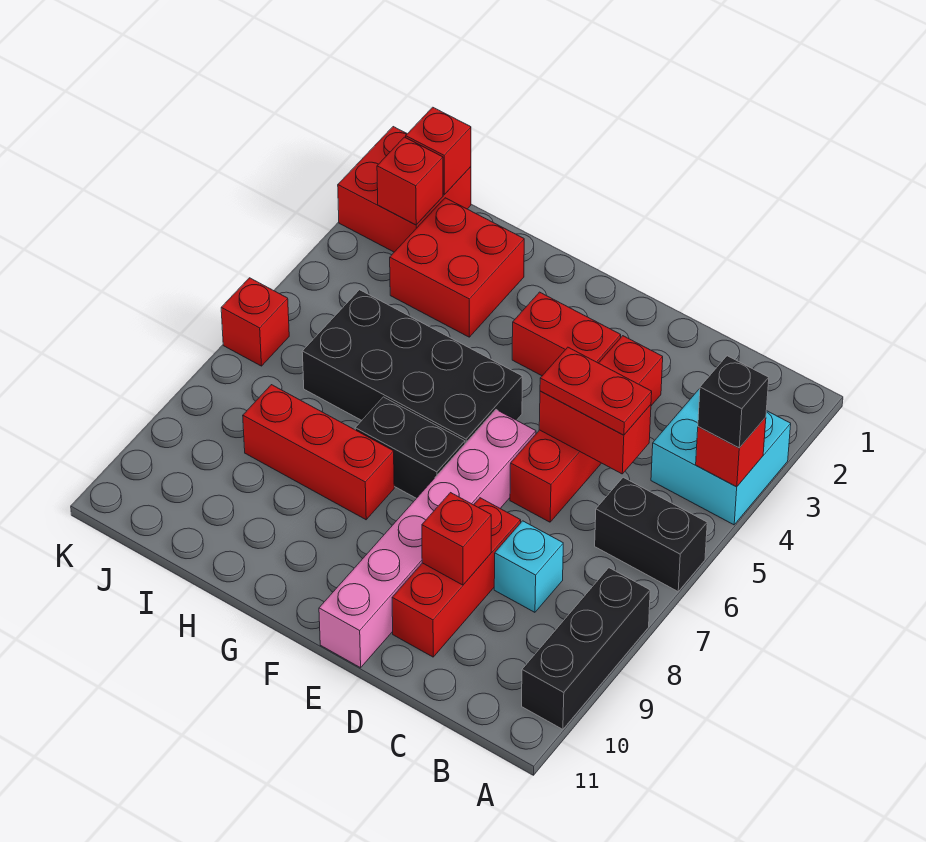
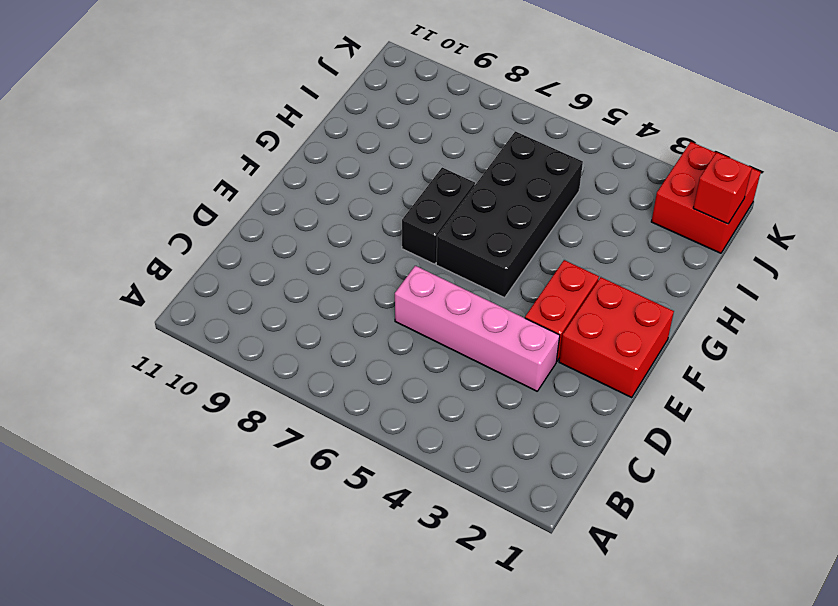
pink 1x4 brick [395,266,560,391] -> red 1x4 brick [510,336,663,522]
red 2x2 brick [559,277,674,397] -> red 2x2 brick moved to [390,198,524,337]
none -> cyan 2x2 brick [651,389,791,525]
none -> black 1x2 brick [595,477,707,591]
none -> black 1x3 brick [522,568,650,729]

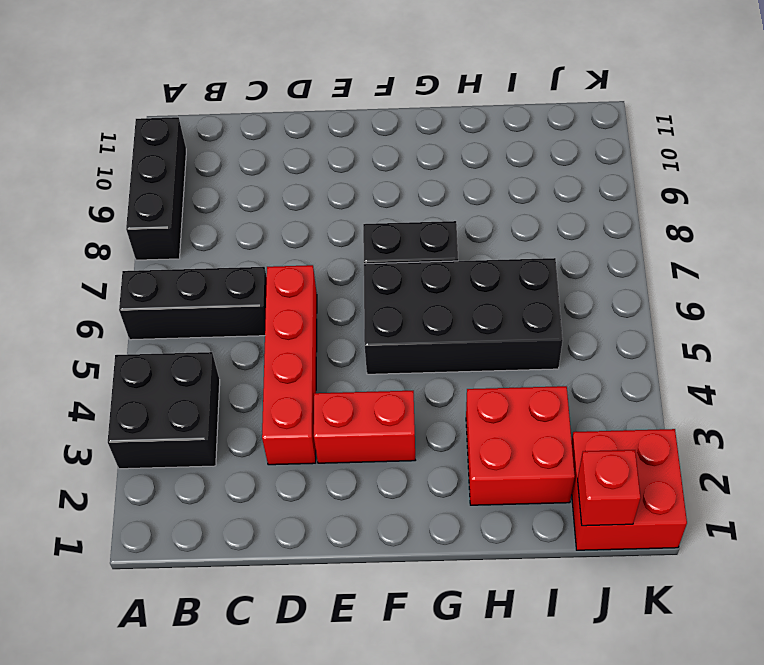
black 2x2 brick [108,352,220,469] -> cyan 2x2 brick [651,389,791,525]
black 1x3 brick [119,267,267,340] -> black 1x2 brick [595,477,707,591]
none -> cyan 1x1 brick [494,521,563,612]
none -> red 1x3 brick [392,498,521,657]
none -> pink 1x6 brick [319,410,536,668]

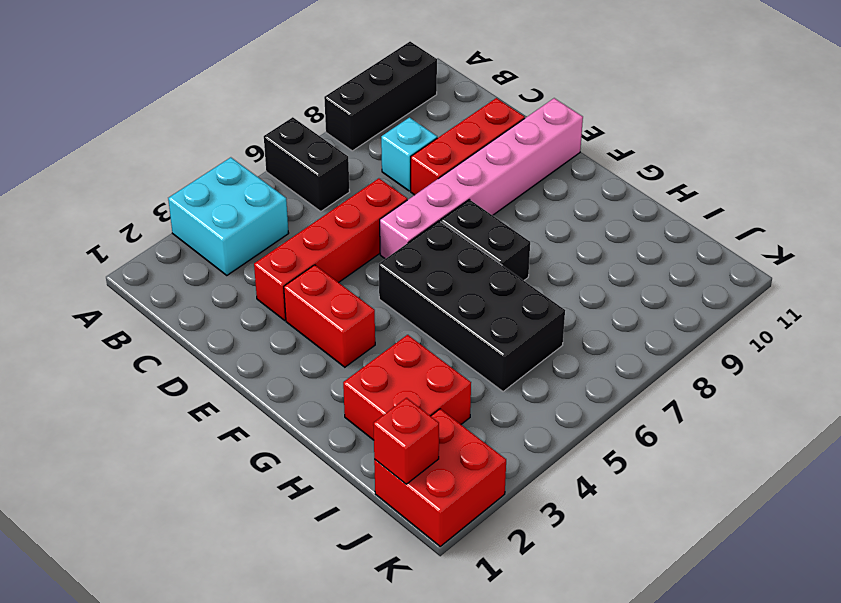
none -> red 1x3 brick [243,385,394,520]
none -> red 1x1 brick [221,278,289,366]
none -> red 1x1 brick [696,417,766,487]

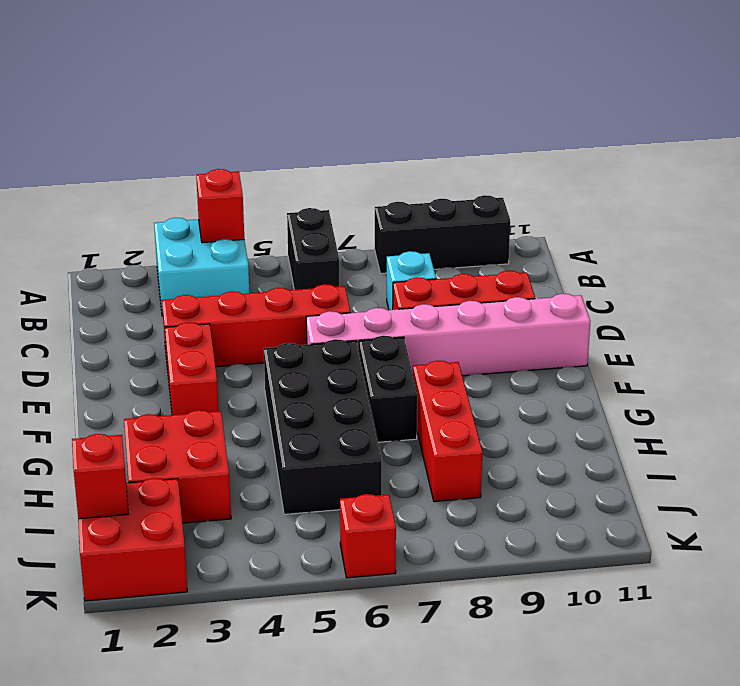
none -> red 1x2 brick [539,391,651,474]
none -> red 1x1 brick [422,493,491,585]
none -> red 1x1 brick [377,137,443,225]

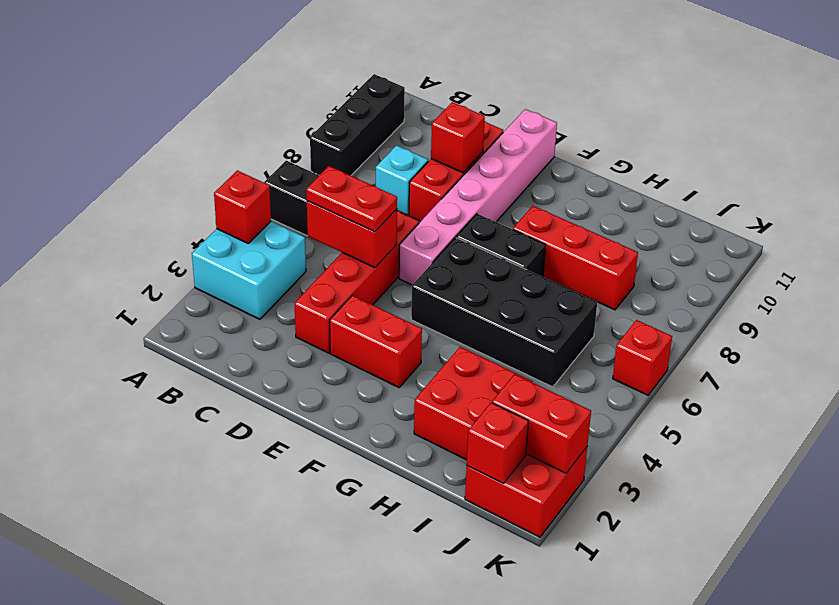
red 1x2 brick [492,374,591,473] -> red 1x1 brick [377,137,443,225]
none -> black 1x1 brick [698,356,769,448]

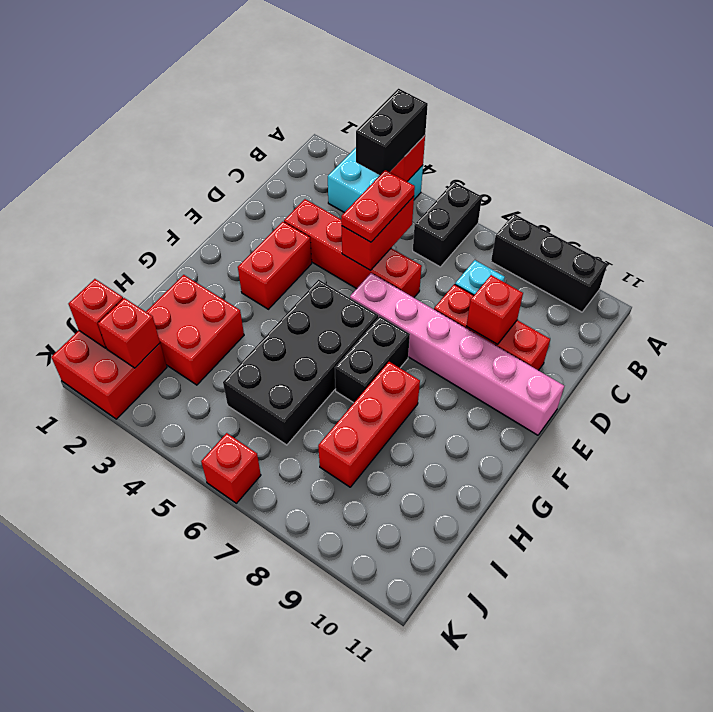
black 1x2 brick [356,89,428,175] -> black 1x1 brick [698,356,769,448]

